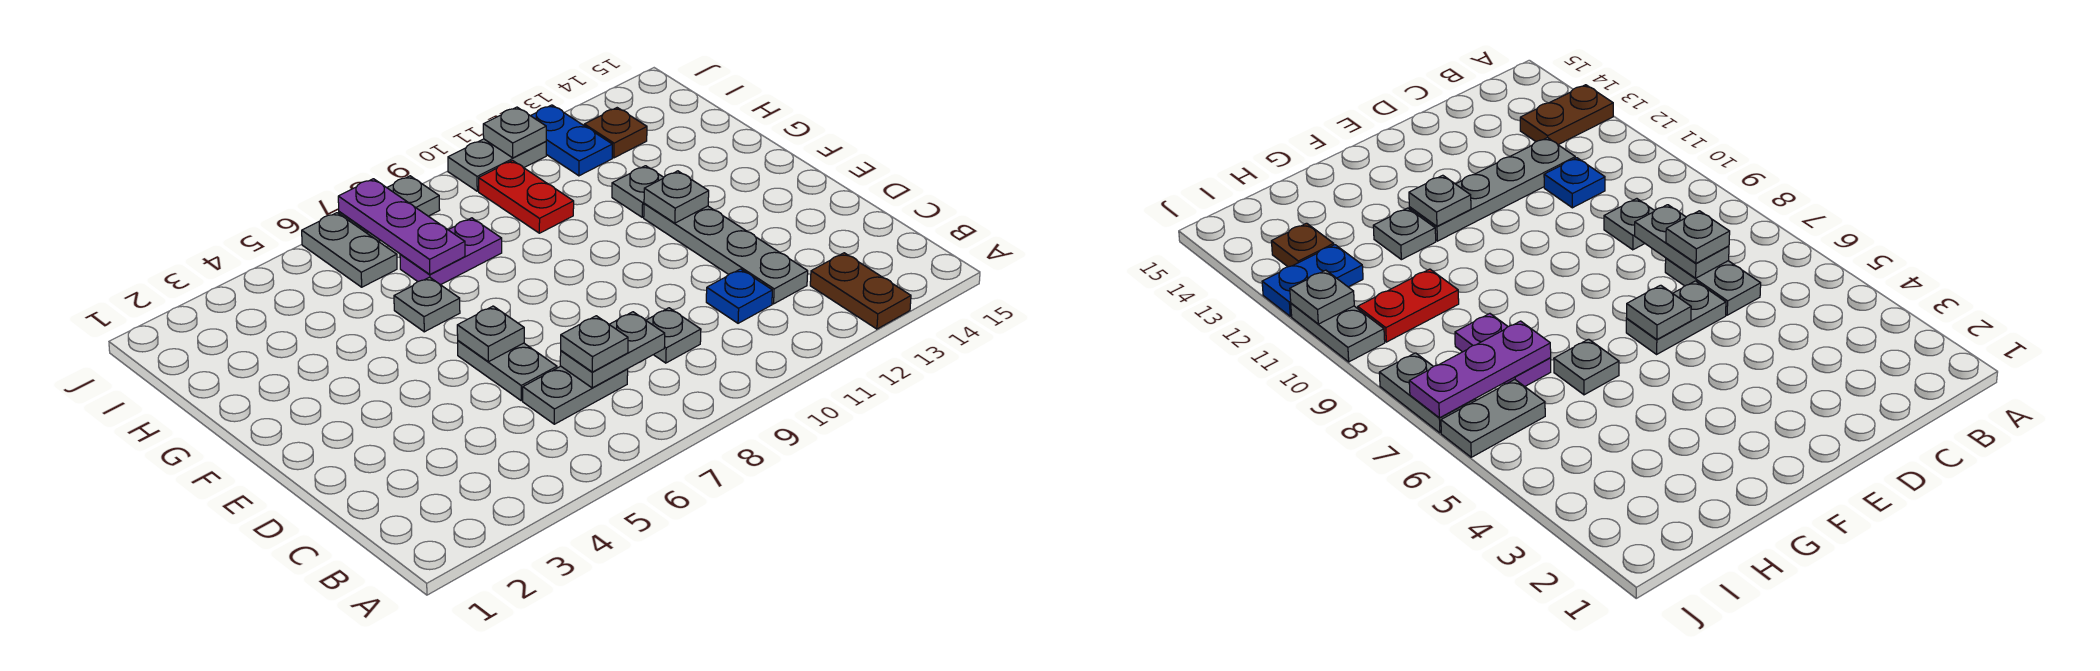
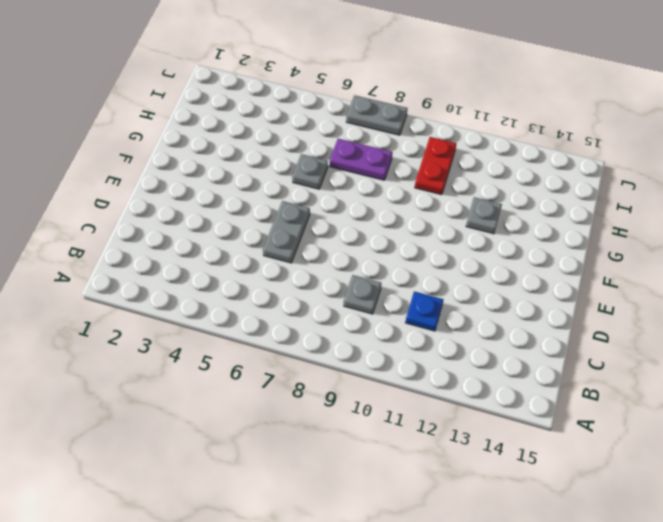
none -> brown 1x2 plate [810,253,911,329]
none -> grey 1x2 plate [523,366,628,424]
none -> grey 1x4 plate [644,204,808,304]

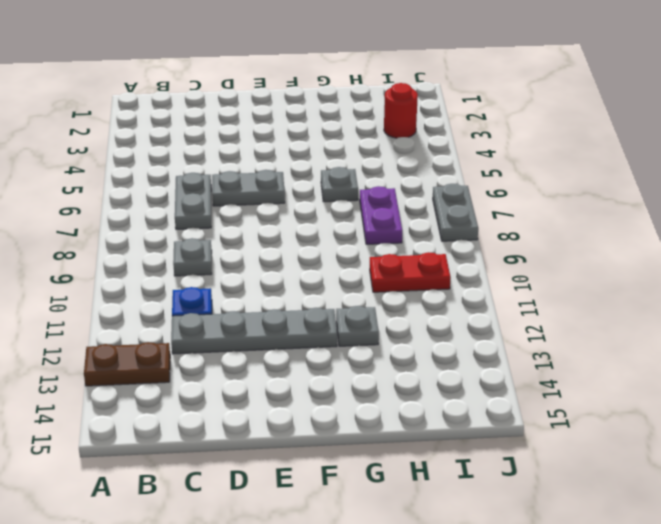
red 1x1 round brick [384,83,418,138] -> none
none -> grey 1x2 plate [302,213,397,287]
none -> blue 1x2 plate [531,105,612,176]
none -> brown 1x1 plate [584,108,647,158]

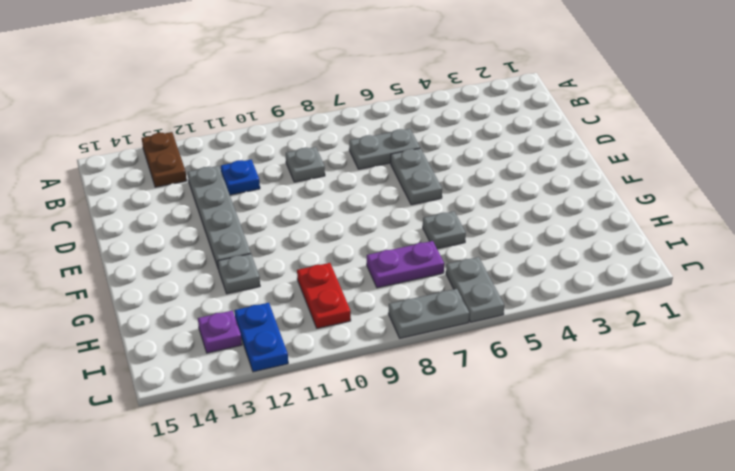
purple 1x1 plate [198,311,242,353] -> brown 1x1 plate [584,108,647,158]
none -> grey 1x2 plate [448,139,546,191]
none -> grey 1x2 plate [560,312,665,388]
none -> grey 1x1 plate [457,306,524,362]

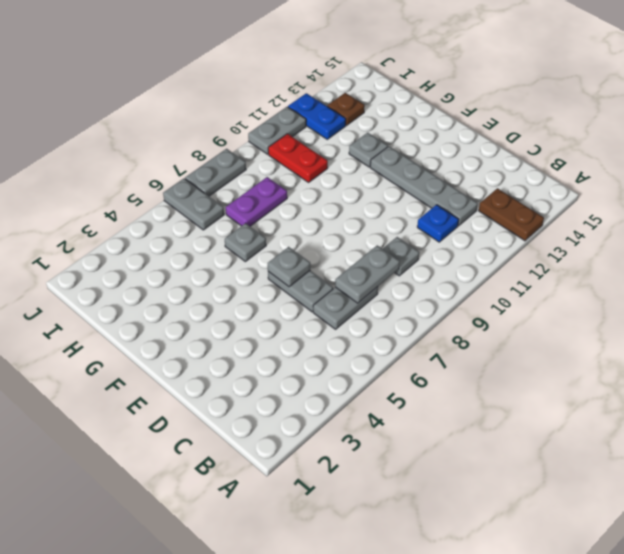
none -> grey 1x1 plate [644,171,709,223]
none -> purple 1x3 plate [338,179,465,275]
none -> grey 1x1 plate [483,107,546,158]

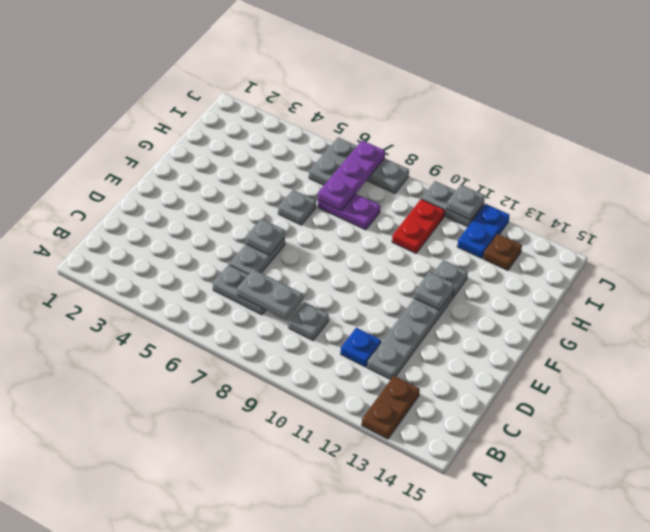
none -> grey 1x1 plate [561,316,628,372]

